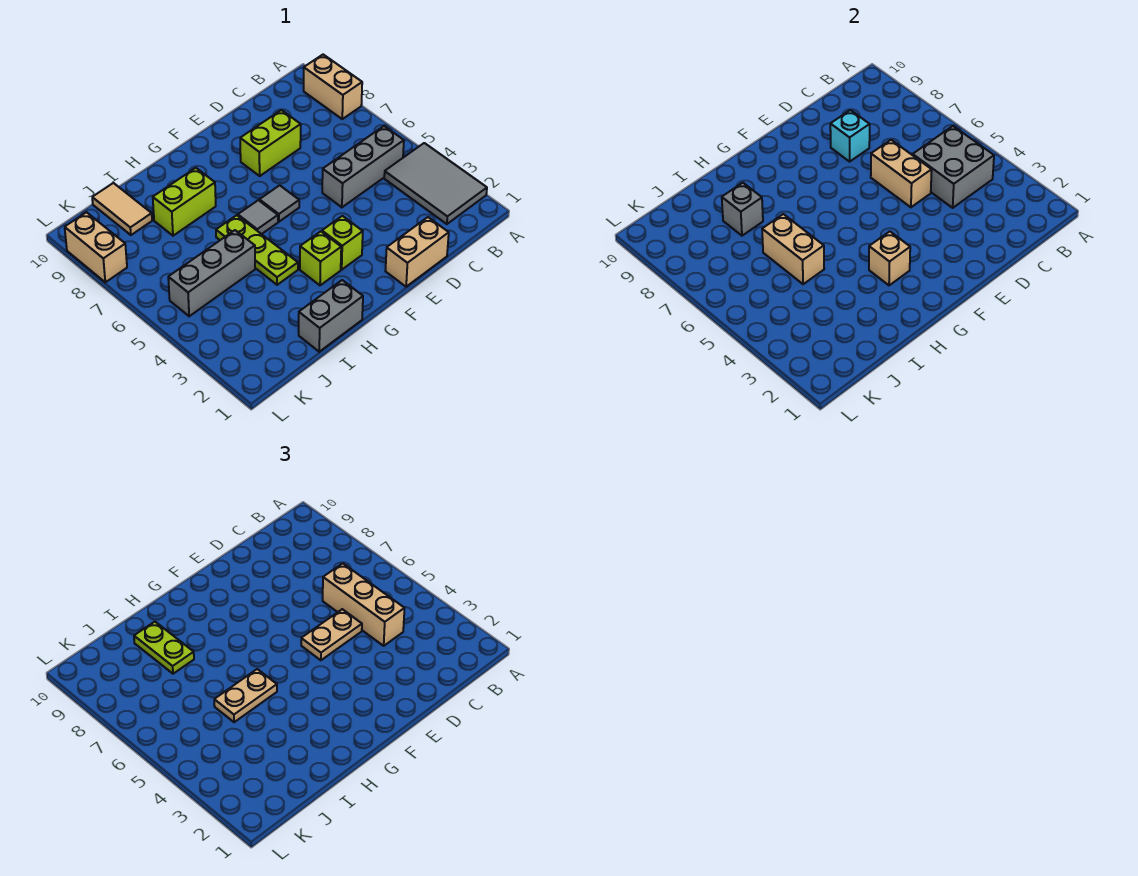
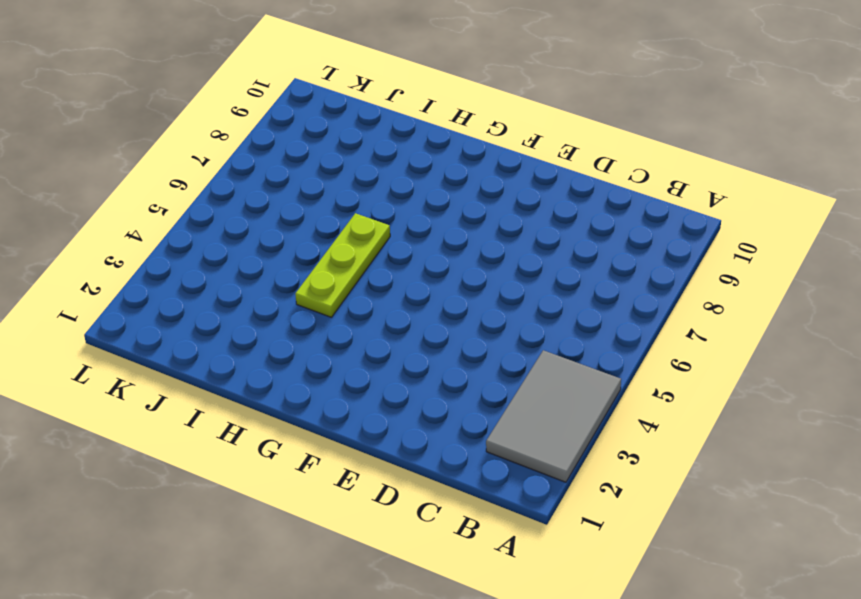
none -> tan 1x2 brick [304,55,362,119]
none -> grey 1x3 brick [322,126,404,207]
none -> tan 1x2 brick [386,217,449,287]

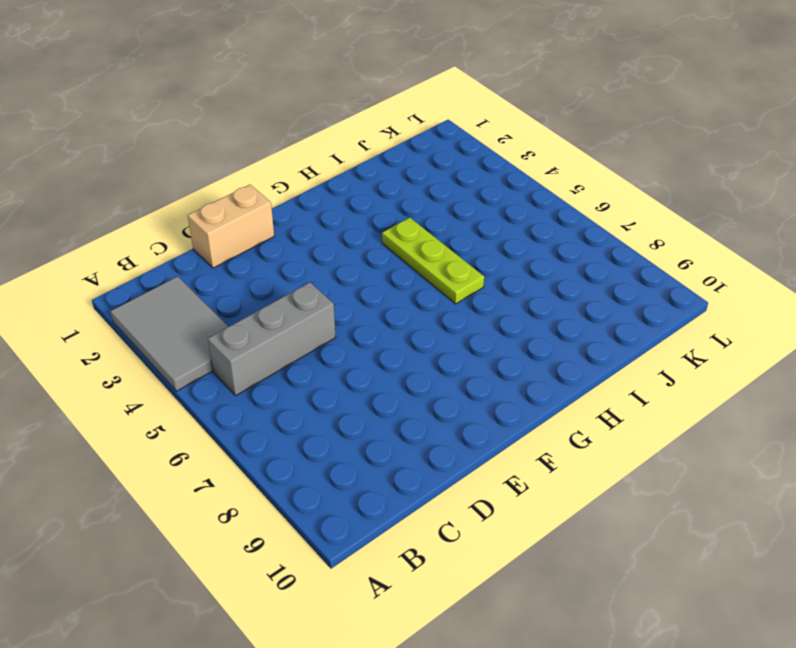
none -> tan 1x2 brick [304,55,362,119]
none -> lime 1x2 brick [240,110,301,176]
none -> lime 1x1 brick [322,216,363,270]

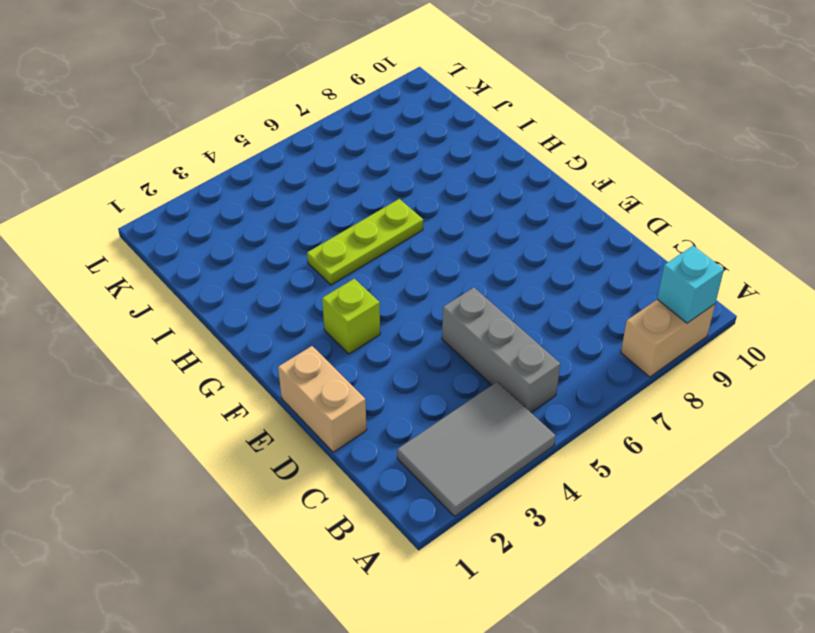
cyan 1x1 brick [657,246,724,323] -> cyan 1x1 brick moved to [830,110,870,162]
none -> lime 1x2 brick [240,110,301,176]
none -> grey 1x1 tile [259,185,299,222]
none -> lime 1x1 brick [300,231,341,285]

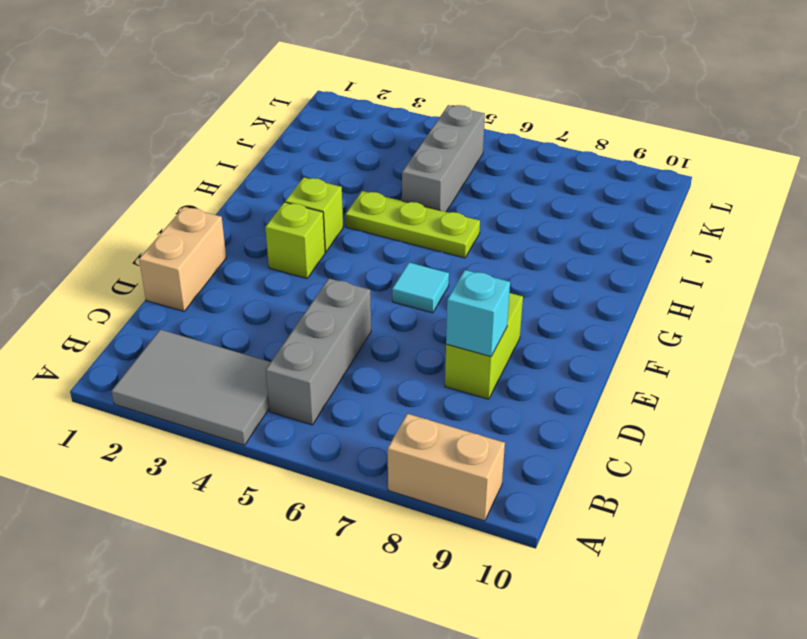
cyan 1x1 tile [392,263,449,313] -> grey 1x1 tile [259,185,299,222]
none -> grey 1x1 tile [238,200,278,234]
none -> grey 1x2 brick [299,280,363,352]
none -> lime 1x2 brick [153,168,216,236]

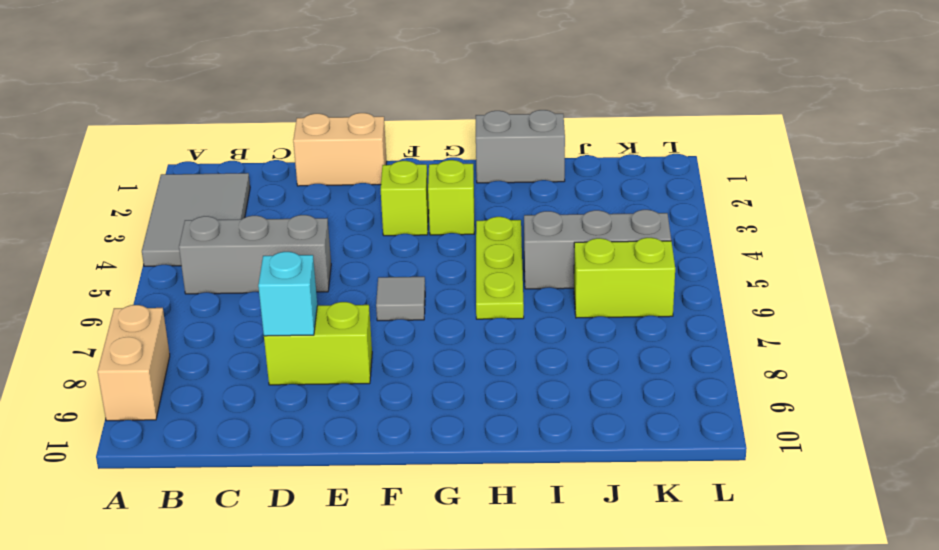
lime 1x2 brick [574,238,675,318] -> lime 1x2 brick moved to [153,168,216,236]
none -> grey 1x1 tile [238,200,278,234]
none -> tan 1x2 tile [92,183,152,235]
none -> tan 1x2 brick [65,212,127,282]

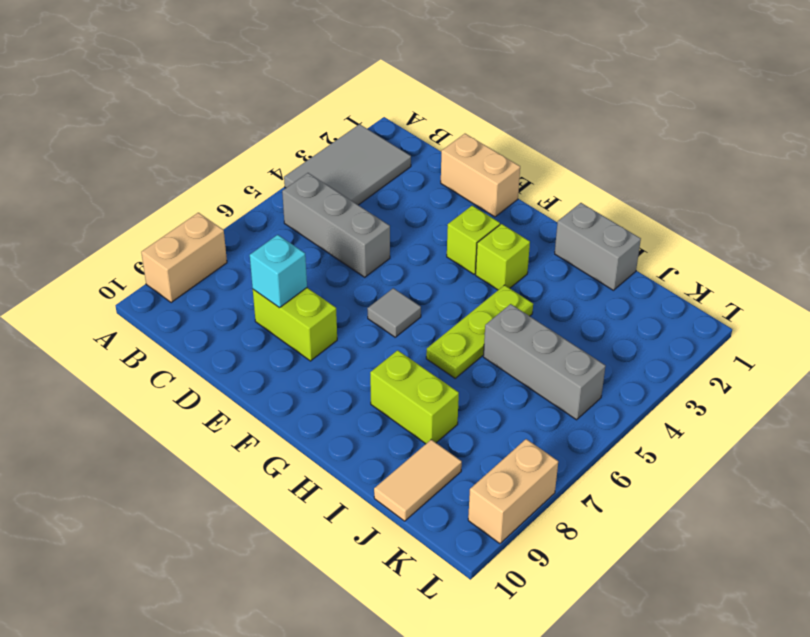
none -> grey 1x1 tile [238,200,278,234]
none -> grey 2x2 brick [913,126,994,208]
none -> tan 1x2 brick [871,140,932,207]

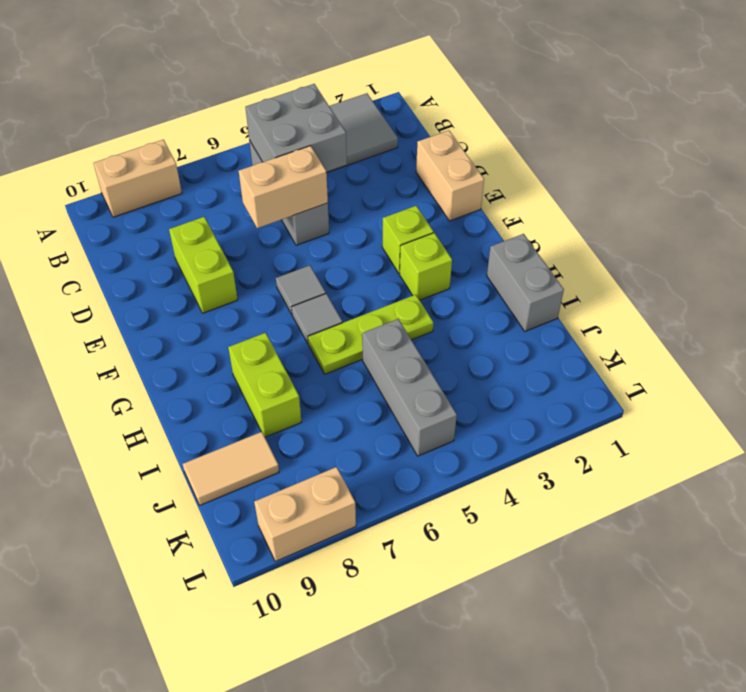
none -> cyan 1x1 brick [830,110,870,162]
none -> tan 1x1 brick [869,231,910,285]
none -> tan 1x2 brick [762,214,824,284]

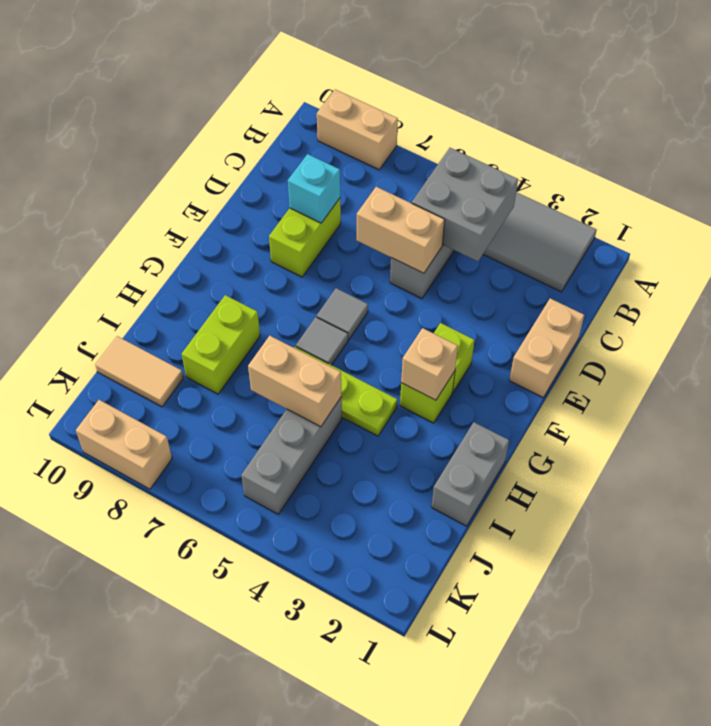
none -> grey 1x1 brick [722,183,763,236]
none -> tan 1x3 brick [323,563,405,646]
none -> tan 1x2 plate [301,609,362,660]

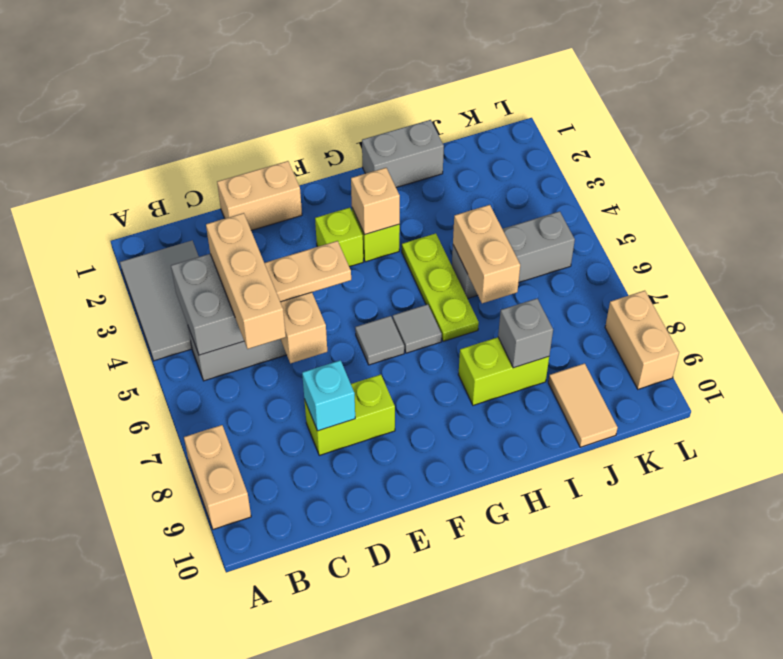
none -> tan 1x2 plate [214,669,277,722]
none -> lime 1x2 plate [134,622,194,674]

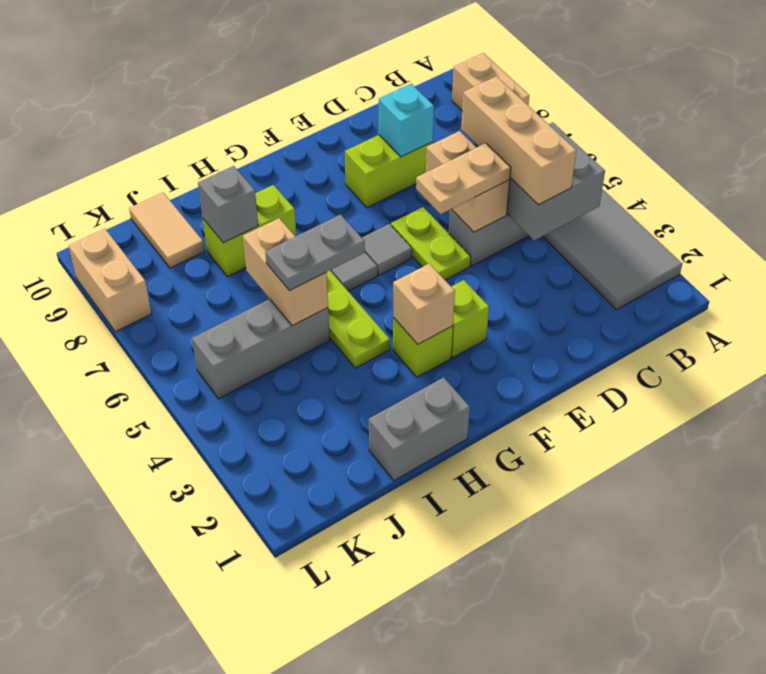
lime 1x2 plate [391,207,471,280] -> lime 1x2 plate moved to [134,622,194,674]
grey 1x2 plate [265,215,365,291] -> tan 1x2 plate [214,669,277,722]
none -> tan 1x2 brick [386,217,449,287]

